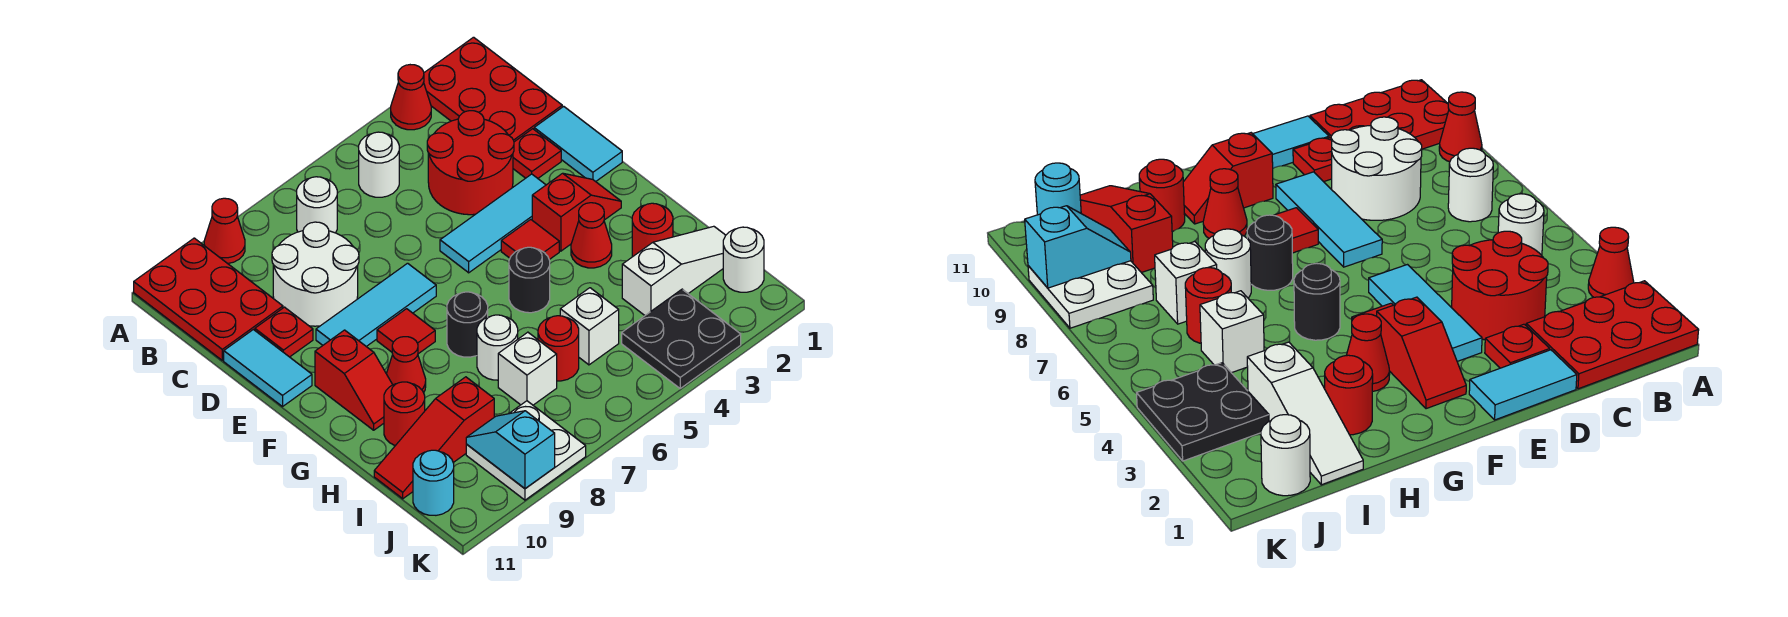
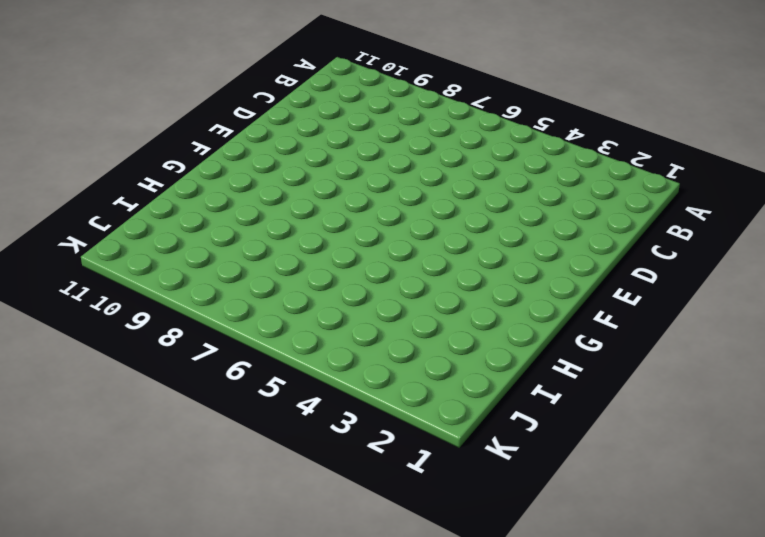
none -> red 2x3 plate [424,37,562,142]
none -> red 1x1 cone [391,65,431,130]
none -> red 1x1 cone [204,198,245,264]
none -> red 2x3 plate [134,238,283,360]

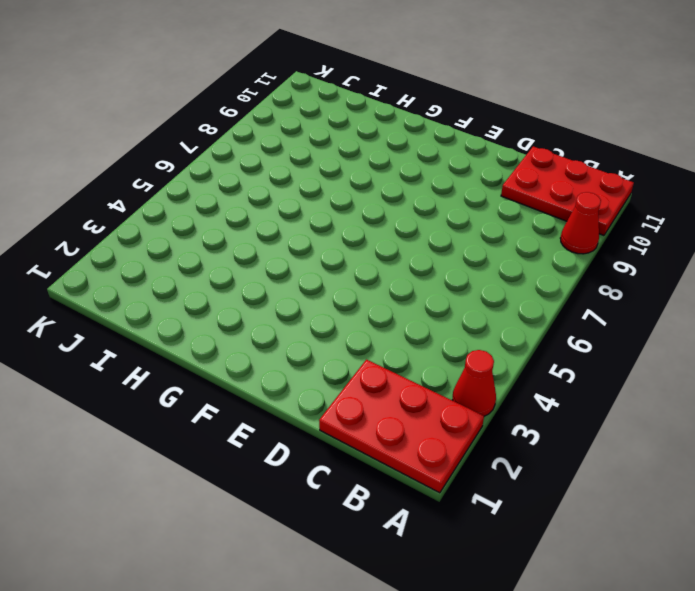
none -> white 1x1 round brick [359,132,399,197]
none -> white 1x1 round brick [297,177,337,233]
none -> red 2x2 round brick [427,111,514,215]
none -> white 2x2 round brick [272,222,359,326]

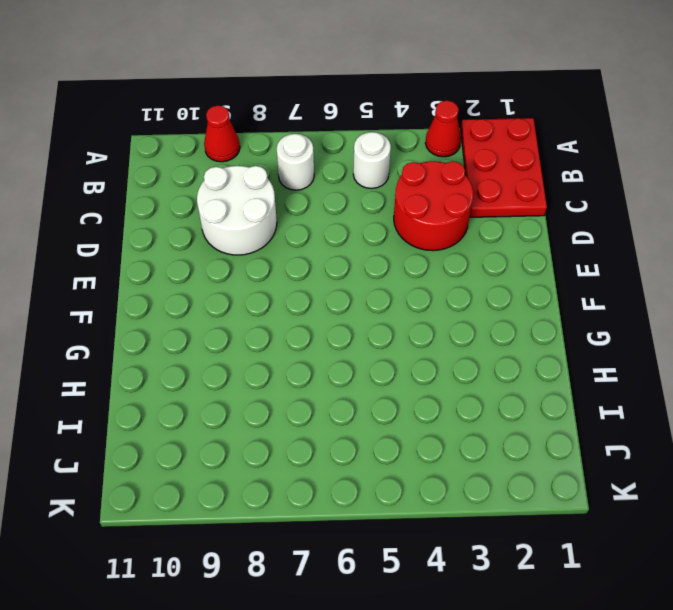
none -> red 2x3 plate [134,238,283,360]
none -> cyan 1x2 tile [534,106,622,182]
none -> red 1x1 plate [513,129,561,178]
none -> red 1x1 plate [255,307,313,357]

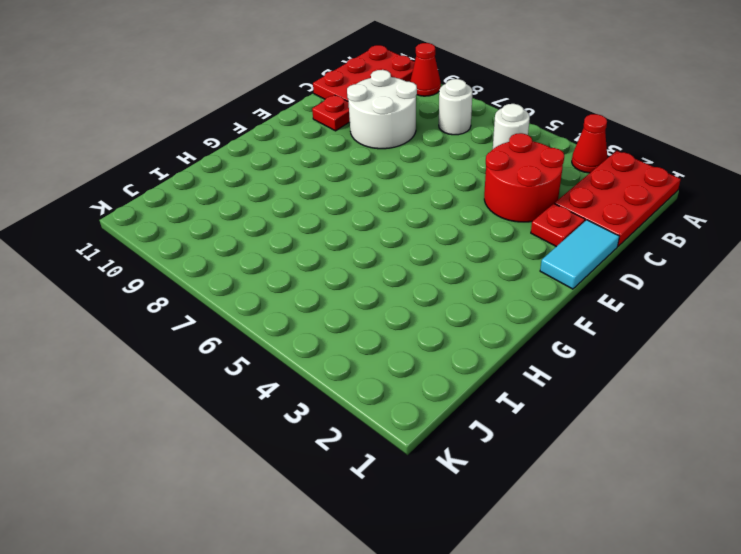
none -> cyan 1x2 tile [224,330,312,407]
none -> cyan 1x3 tile [440,174,546,273]
none -> cyan 1x3 tile [316,263,436,347]
none -> red 1x2 slope [532,173,621,251]

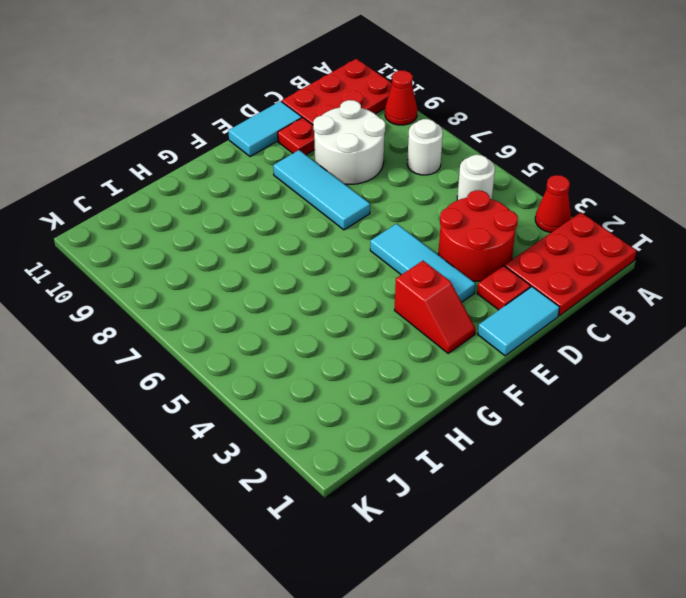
none -> red 1x1 tile [501,219,559,260]
none -> red 1x1 tile [377,309,435,354]
none -> red 1x2 slope [315,330,393,430]
none -> red 1x1 cone [571,203,612,268]

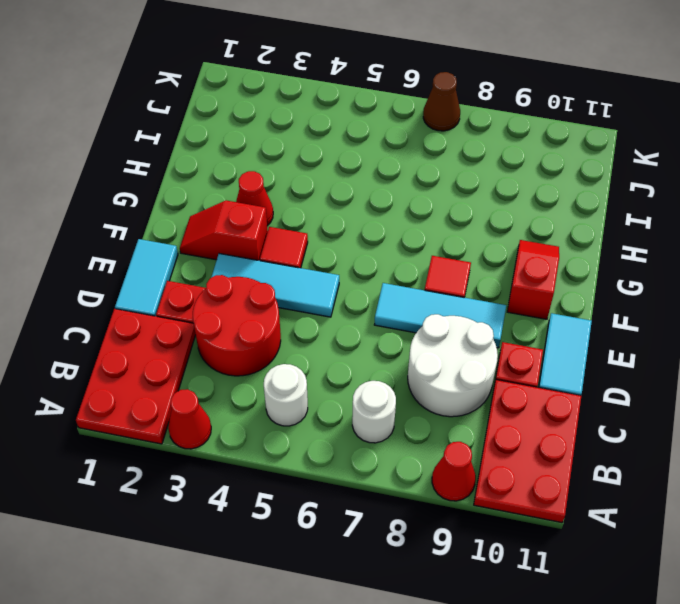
brown 1x1 cone [423,72,460,131] -> none
none -> black 1x1 round brick [509,247,550,313]
none -> black 1x1 round brick [447,292,488,357]
none -> red 1x1 cone [386,337,426,393]
none -> red 1x1 round brick [632,203,673,256]

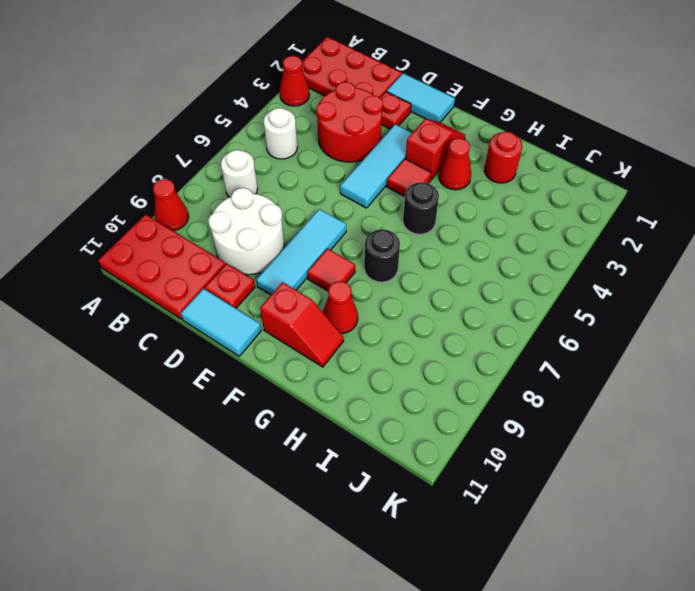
none -> white 1x1 round brick [477,315,518,380]
none -> red 1x1 round brick [384,382,425,446]
none -> white 1x3 slope [622,226,726,315]
none -> white 1x1 brick [560,288,619,365]

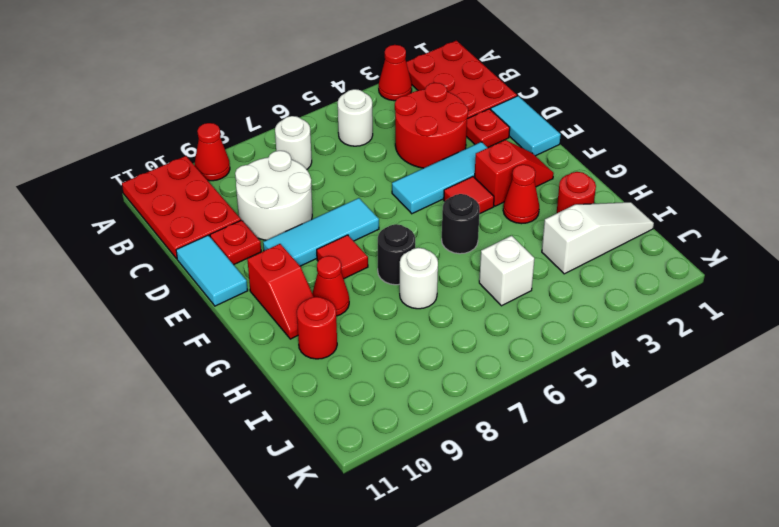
none -> red 1x1 round brick [538,316,579,381]
none -> white 1x1 brick [498,332,557,405]
none -> red 1x3 slope [374,377,494,499]
none -> white 1x1 round brick [723,227,764,292]

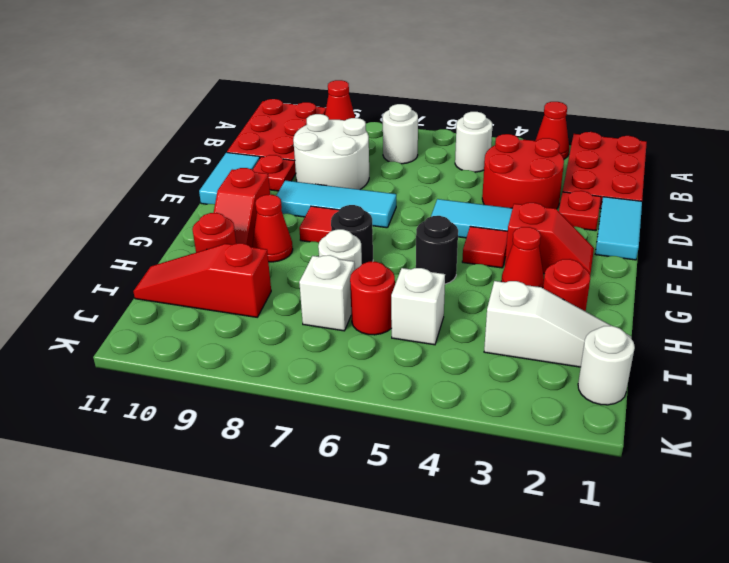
none -> black 2x2 plate [622,289,741,388]
none -> white 2x2 plate [466,401,586,500]
none -> cyan 1x1 round brick [413,450,454,515]
none -> cyan 1x2 slope [466,411,555,489]

